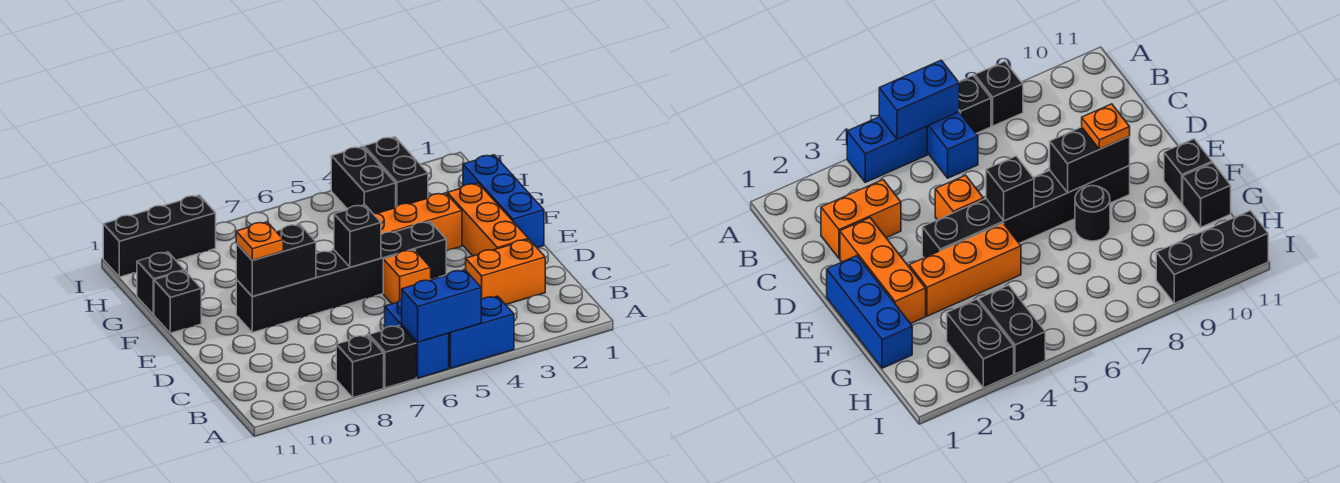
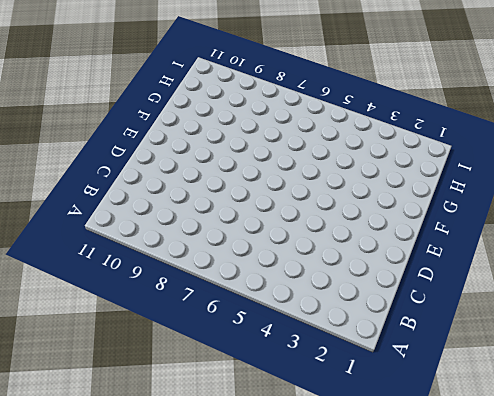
none -> blue 1x2 brick [449,296,514,369]
none -> blue 1x2 brick [385,299,449,378]
none -> black 1x1 brick [369,325,416,388]

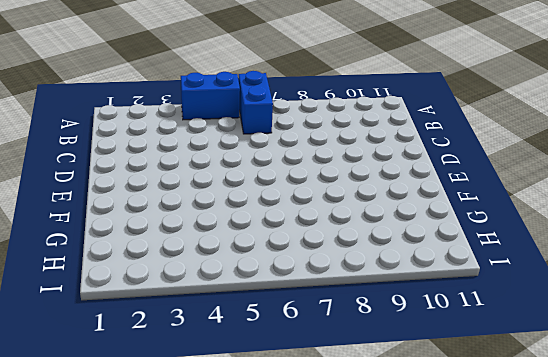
none -> black 1x1 brick [369,325,416,388]
none -> black 1x1 brick [336,335,384,398]
none -> orange 1x2 brick [466,239,545,305]

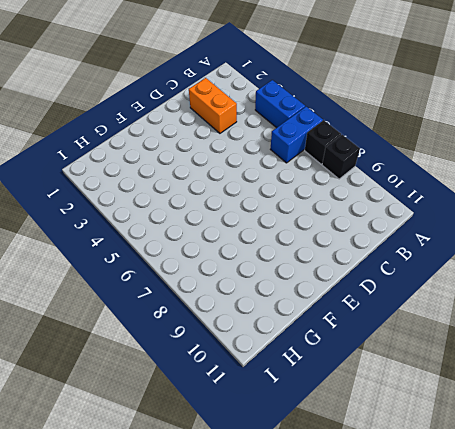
none -> orange 1x3 brick [447,183,528,256]
none -> orange 1x1 brick [383,250,431,304]
none -> blue 1x3 brick [463,155,544,248]

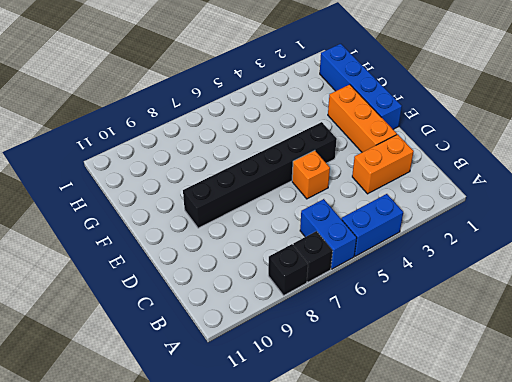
blue 1x4 brick [320,44,402,129] -> blue 1x3 brick [463,155,544,248]
none -> orange 1x3 brick [373,193,462,251]
none -> black 1x1 round brick [1075,185,1110,241]
none -> black 1x1 brick [154,271,201,333]

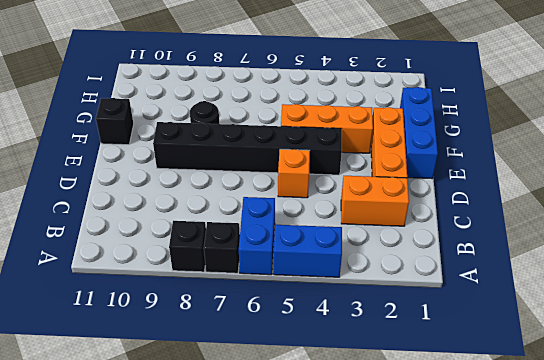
none -> black 1x1 brick [137,252,184,314]
none -> black 1x2 brick [364,137,428,206]
none -> black 1x2 brick [331,147,396,214]

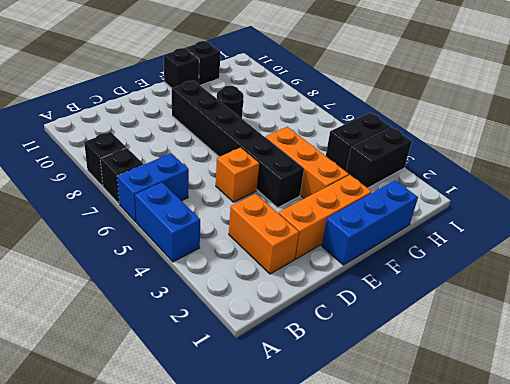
none -> black 1x3 brick [103,195,216,277]
none -> blue 1x2 brick [402,270,482,342]
none -> black 1x1 brick [334,205,381,267]

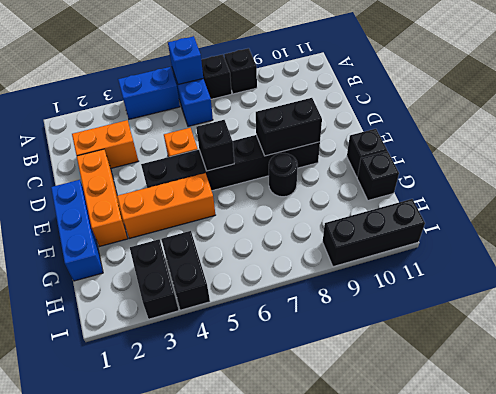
blue 1x1 brick [168,36,203,85] -> blue 1x2 brick [402,270,482,342]
none -> orange 1x1 plate [236,222,283,260]

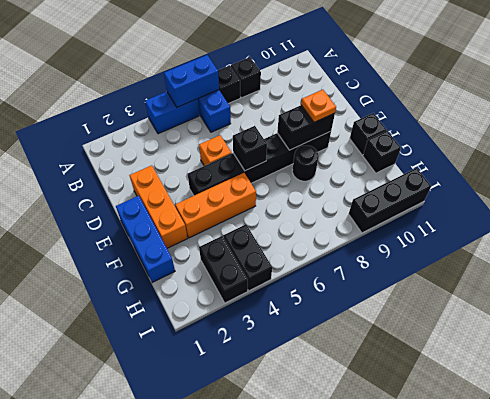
none -> orange 1x2 brick [466,239,545,305]

